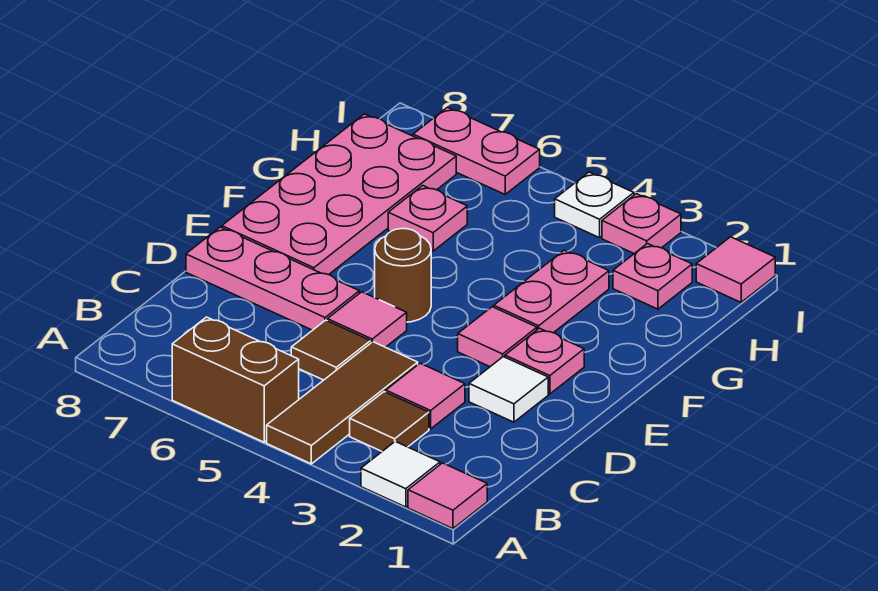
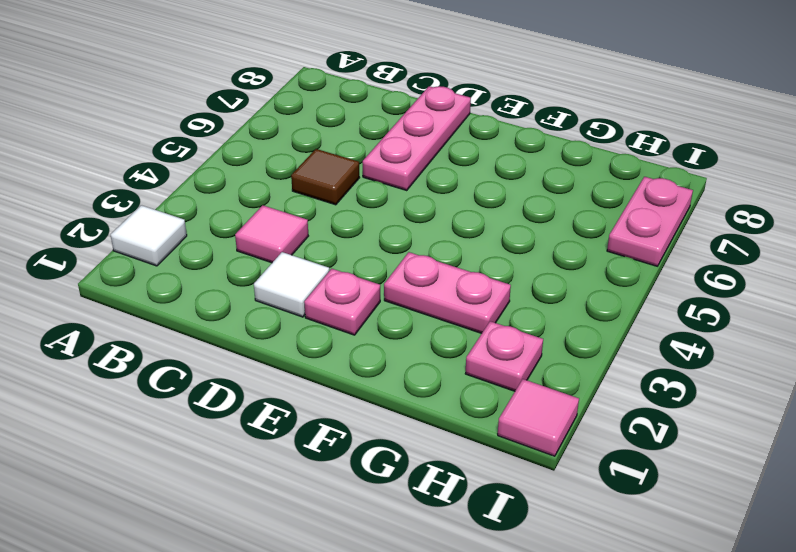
none -> pink 1x1 tile [408,463,487,529]
none -> brown 1x3 tile [267,342,418,464]
none -> brown 1x2 brick [172,317,299,442]

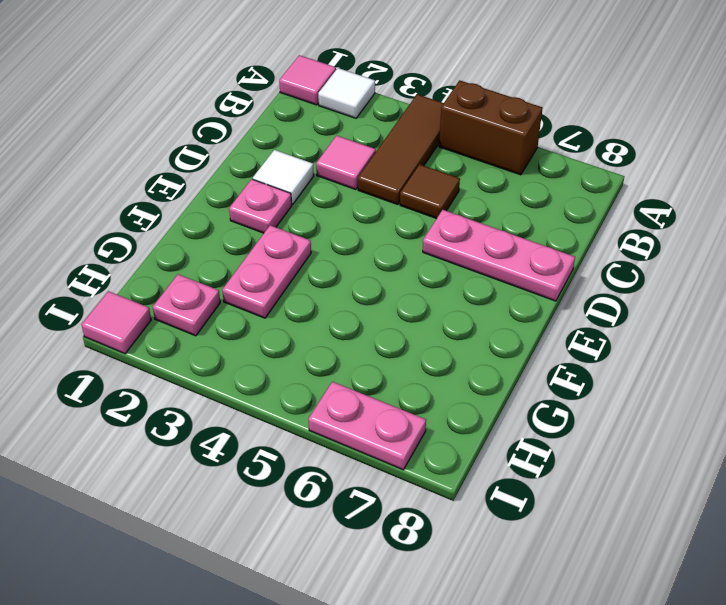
none -> brown 1x1 tile [350,392,429,451]
none -> pink 1x1 tile [327,292,407,347]
none -> pink 1x1 tile [458,307,537,367]

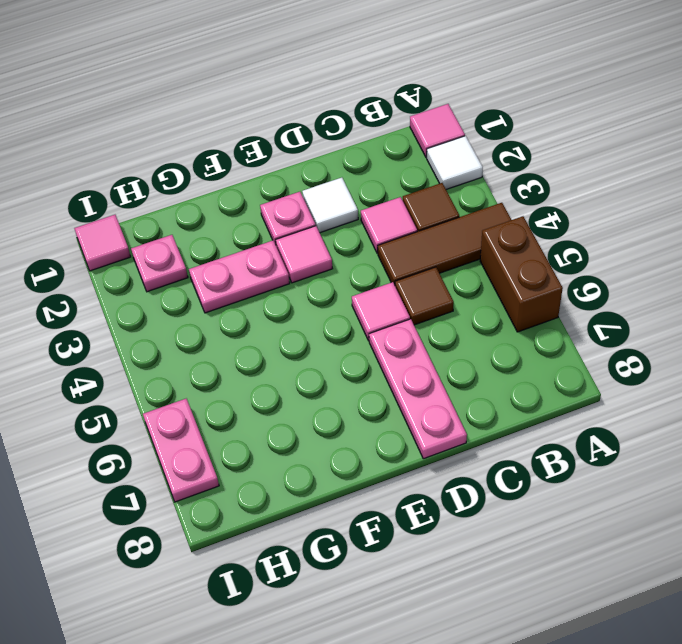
none -> brown 1x1 round brick [375,228,431,322]
none -> pink 2x4 plate [222,114,456,275]
none -> pink 1x1 plate [388,185,467,251]

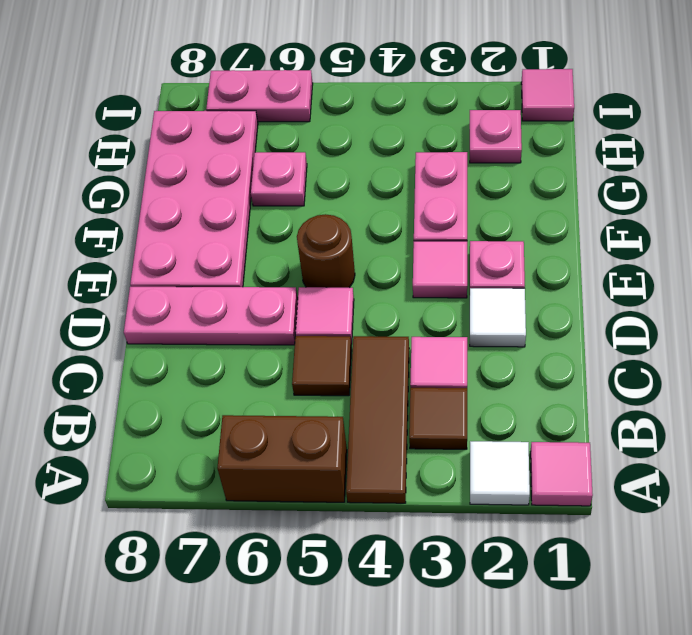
none -> pink 1x1 plate [602,194,681,254]
none -> white 1x1 plate [555,172,634,238]

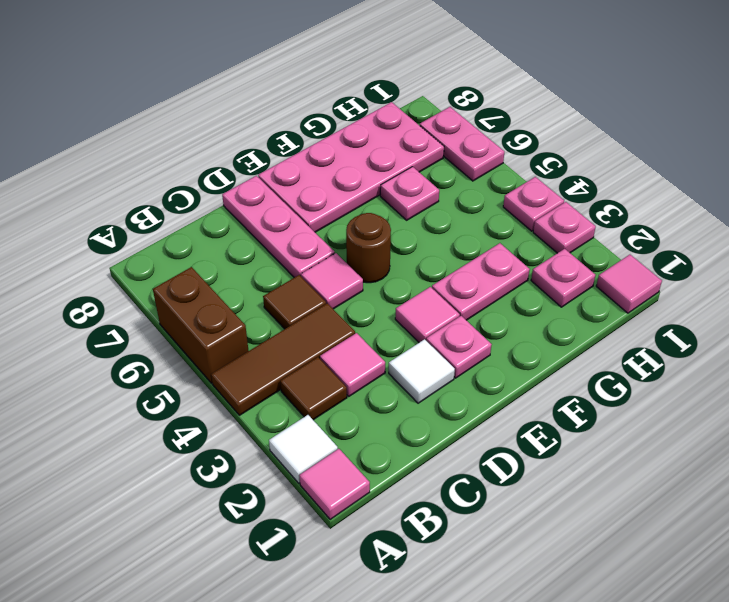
pink 1x1 plate [503,177,564,231] -> white 1x1 plate [555,172,634,238]

